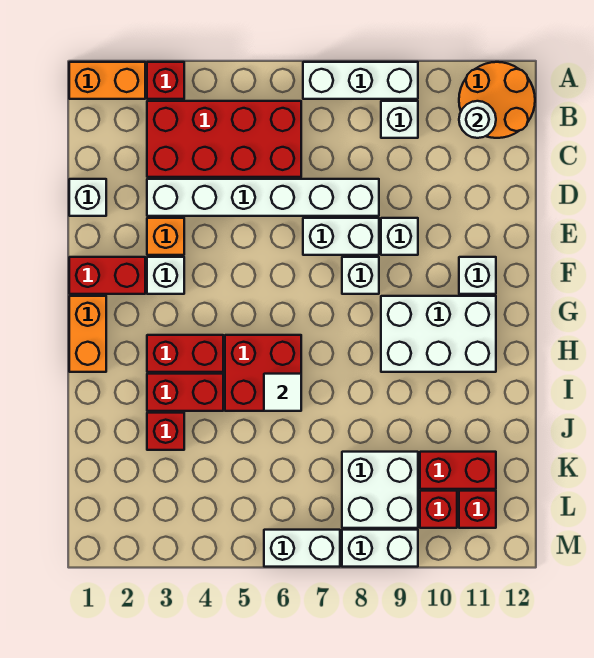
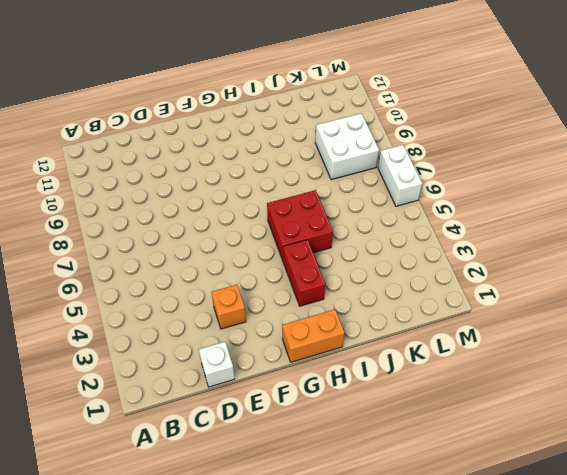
none -> orange 1x2 brick [69,62,145,99]
none -> red 1x1 brick [147,62,184,99]
none -> white 1x3 brick [303,62,418,99]

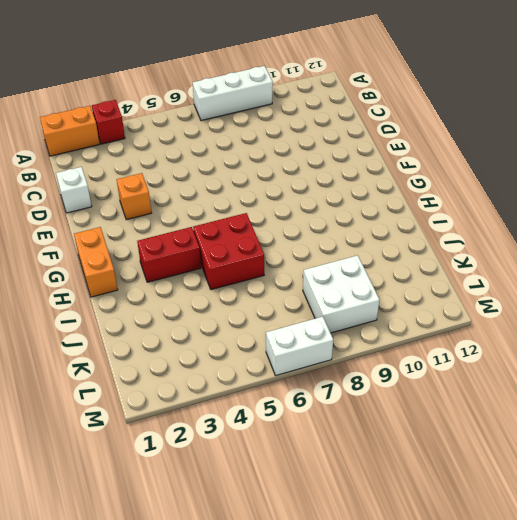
none -> orange 2x2 round brick [459,62,535,138]
none -> red 2x4 brick [147,101,301,177]
none -> white 1x1 brick [381,101,418,138]

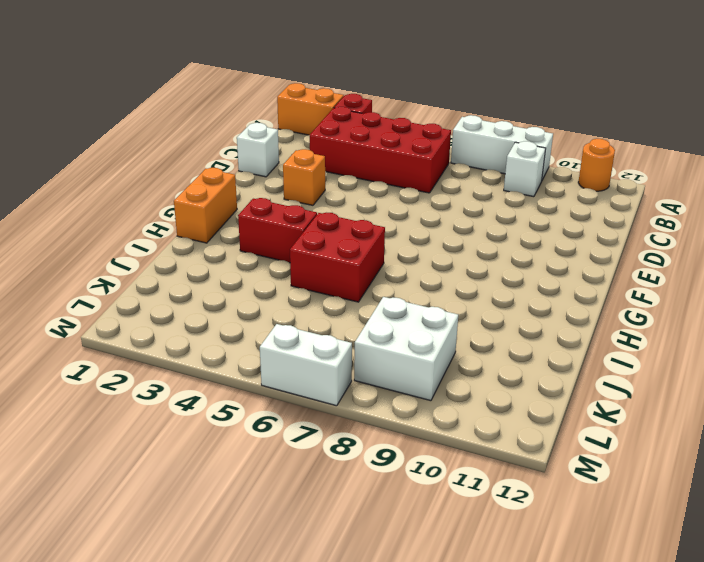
orange 1x1 round brick [578,139,615,191] -> orange 2x2 round brick [459,62,535,138]
none -> white 1x6 brick [147,179,379,216]
none -> white 1x2 brick [303,218,379,255]
none -> white 1x1 brick [381,218,418,255]

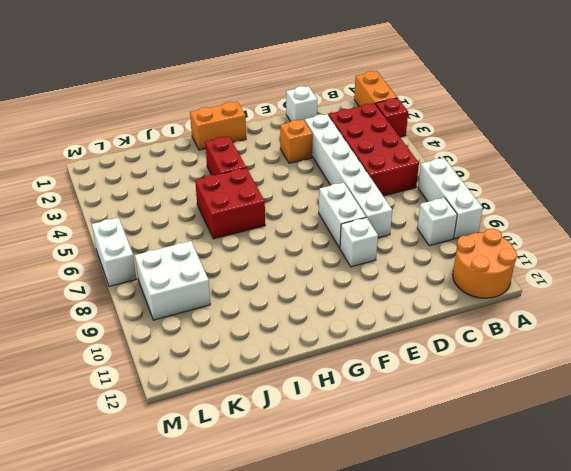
none -> red 1x2 brick [69,257,145,294]
none -> white 1x1 brick [147,257,184,294]
none -> white 1x1 brick [342,257,379,294]

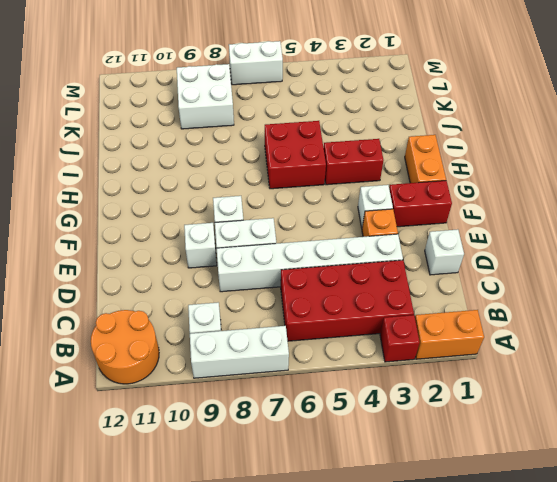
none -> white 1x1 brick [459,257,496,294]
none -> white 2x3 brick [381,296,496,372]
none -> red 1x2 brick [147,374,223,411]

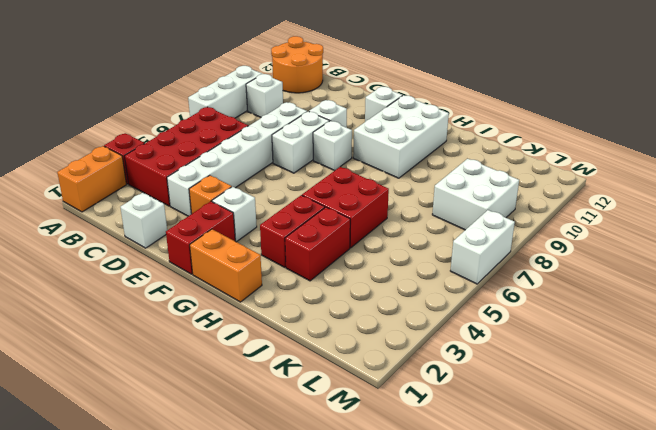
none -> red 1x1 brick [147,413,184,450]
none -> red 1x2 brick [420,452,496,489]
none -> red 1x1 brick [420,491,457,528]

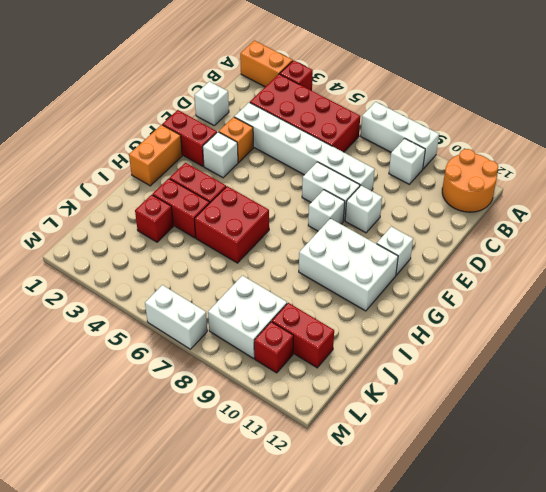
none -> red 1x1 brick [459,491,496,528]
none -> white 1x2 brick [342,530,418,567]
none -> white 1x1 round brick [459,101,496,138]

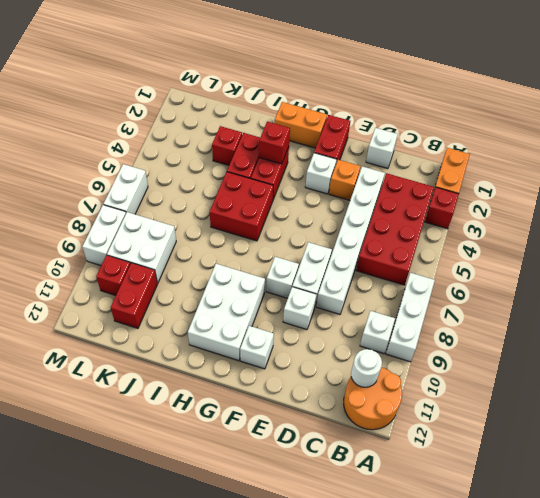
red 1x1 brick [259,122,290,164] -> red 1x1 brick moved to [459,491,496,528]
none -> white 1x1 tile [264,374,301,411]

